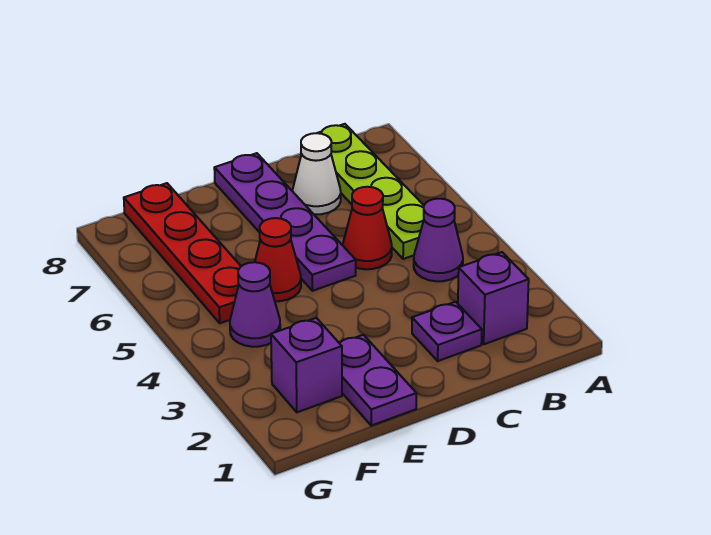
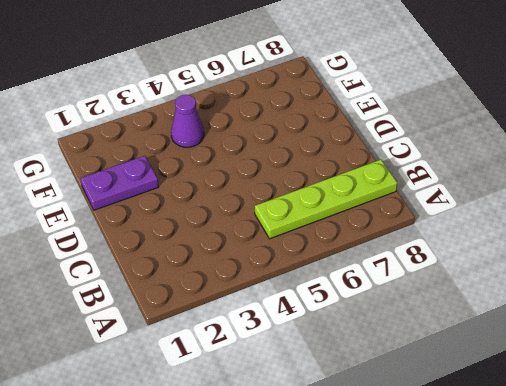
none -> purple 1x1 brick [458,252,529,344]
none -> purple 1x1 cone [414,199,463,281]
none -> purple 1x1 plate [412,302,482,361]

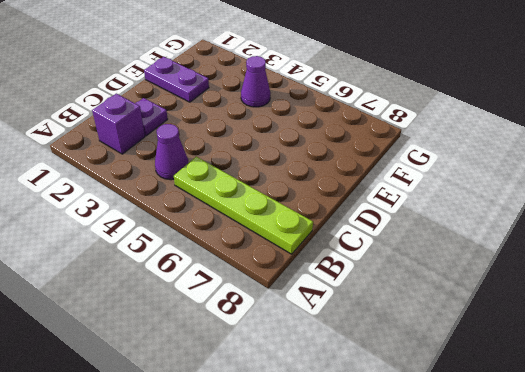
none -> red 1x1 cone [343,187,392,269]
none -> white 1x1 cone [292,133,341,214]
none -> purple 1x4 plate [214,153,356,291]

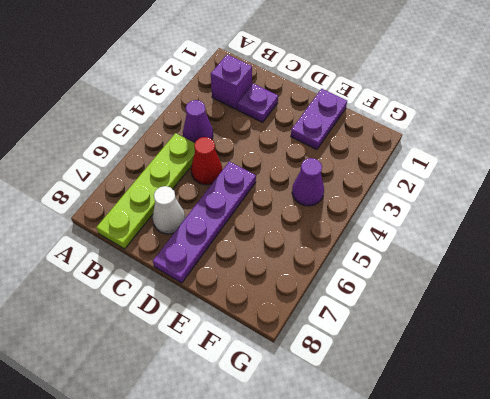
none -> red 1x1 cone [255,218,301,301]
none -> purple 1x1 brick [271,318,342,412]
none -> red 1x4 plate [124,183,241,323]

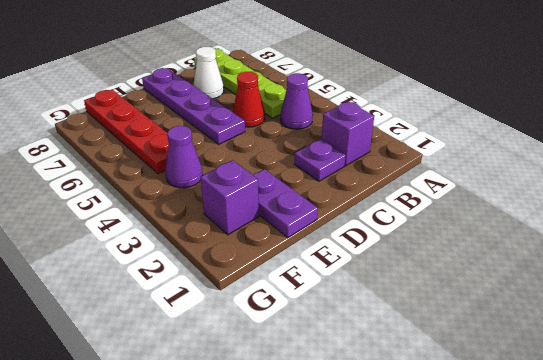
none -> red 1x1 cone [255,218,301,301]

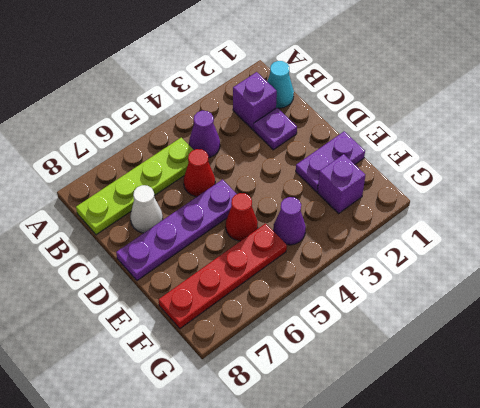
cyan 1x1 cone [267,61,294,108] -> none

